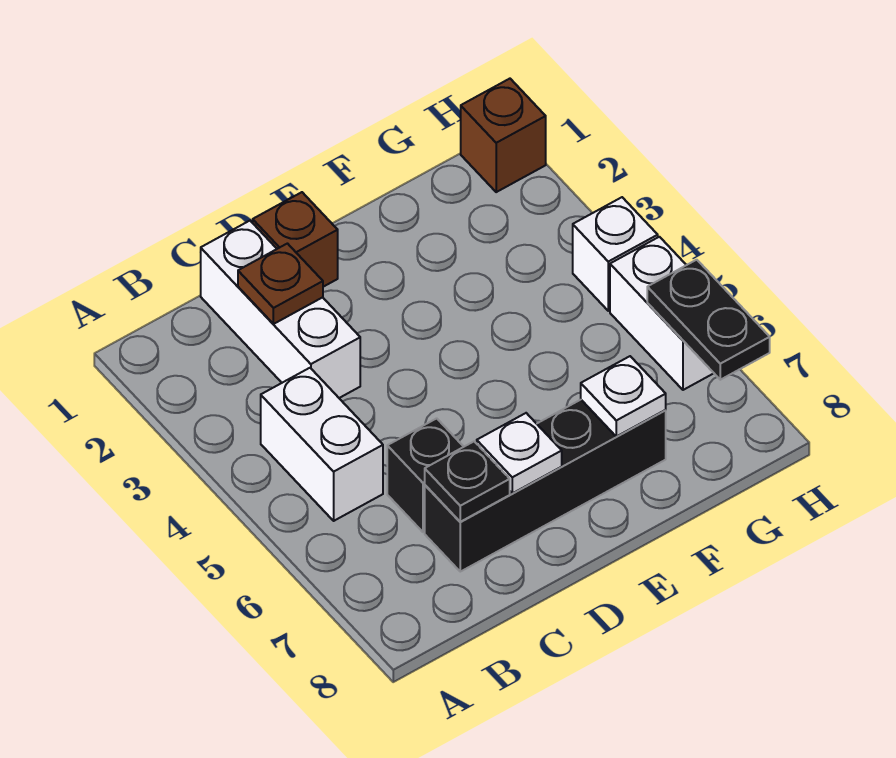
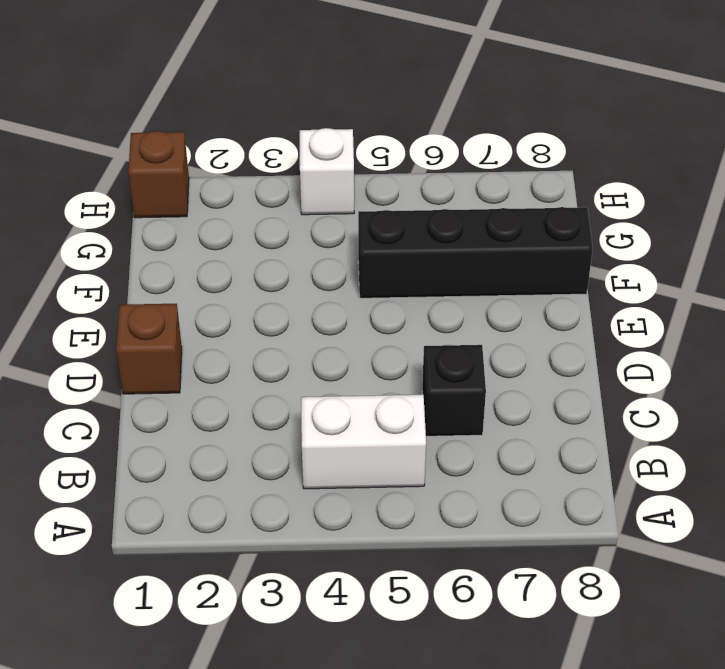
black 1x4 brick [358,207,593,298] -> black 1x4 brick turned to [425,400,666,572]
none -> white 1x3 brick [201,221,360,398]
none -> white 1x2 brick [610,237,714,390]
none -> brown 1x1 plate [238,244,323,324]

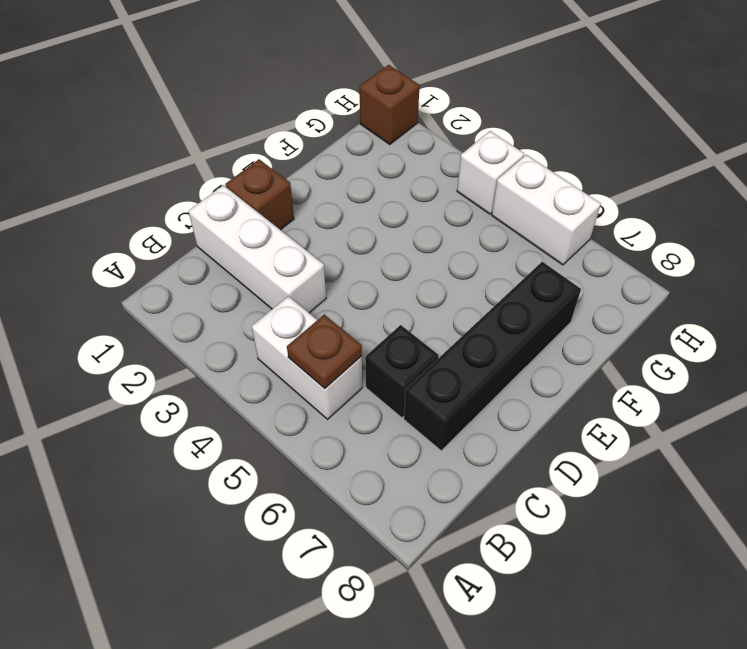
brown 1x1 plate [287,315,362,389] -> brown 1x1 plate moved to [238,244,323,324]
none -> black 1x1 plate [425,442,510,522]
none -> white 1x1 plate [477,413,562,493]
none -> white 1x1 plate [581,356,666,437]

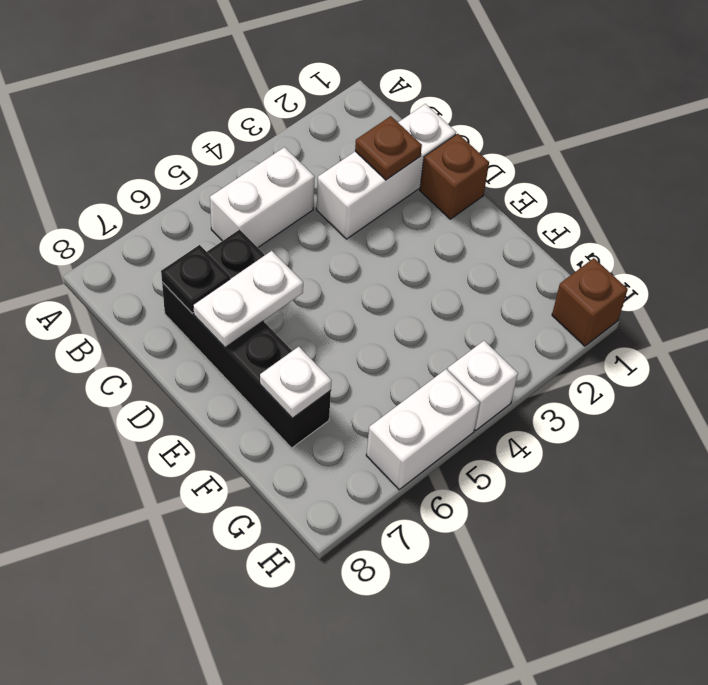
white 1x2 plate [193,251,303,347] -> white 1x1 plate [477,413,562,493]
none -> black 1x2 plate [647,260,770,380]

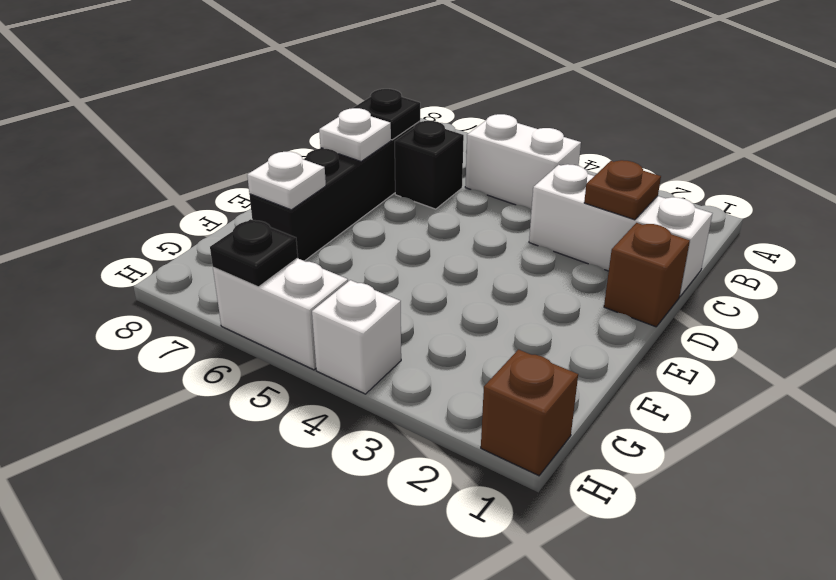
black 1x1 plate [210,219,298,287] -> black 1x2 plate [647,260,770,380]

